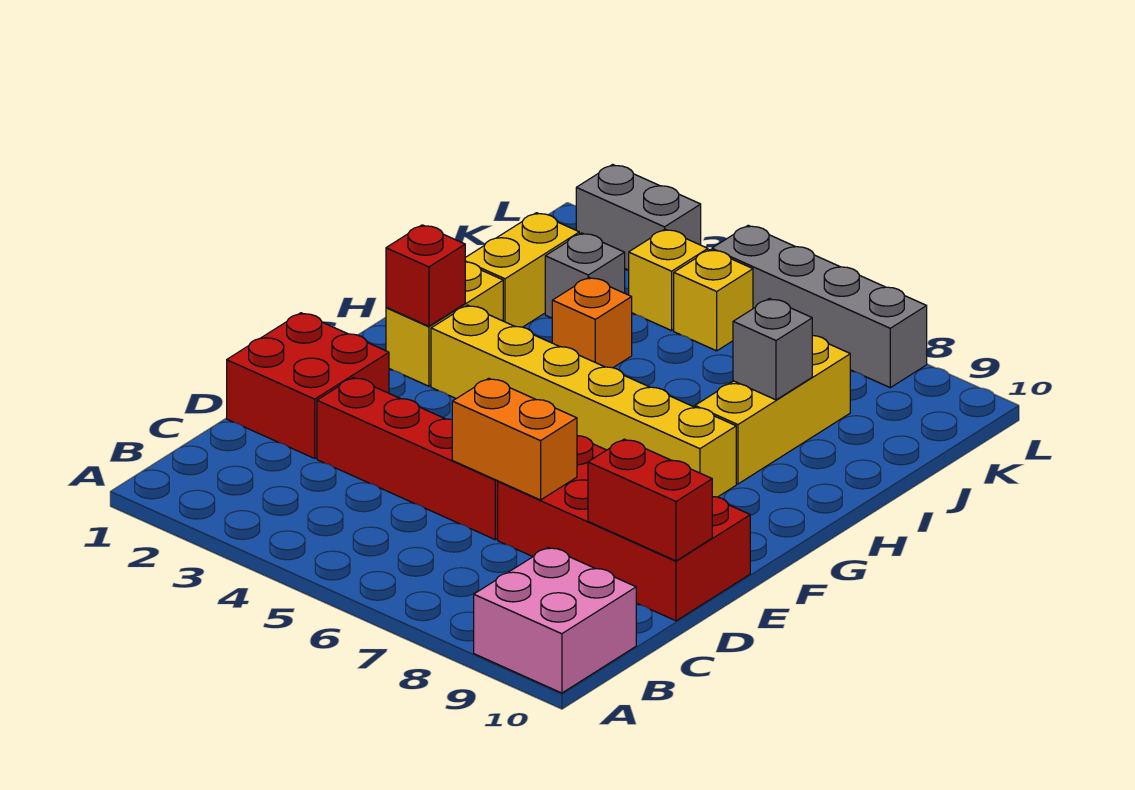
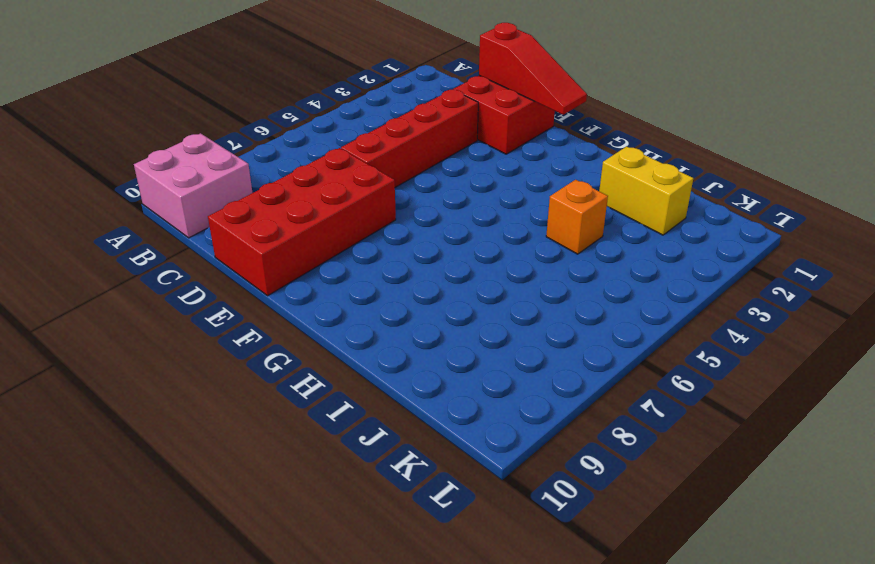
red 1x3 slope [479,23,587,115] -> none
none -> yellow 1x2 brick [386,262,503,386]
none -> yellow 1x6 brick [431,305,736,497]
none -> yellow 1x3 brick [695,336,850,484]

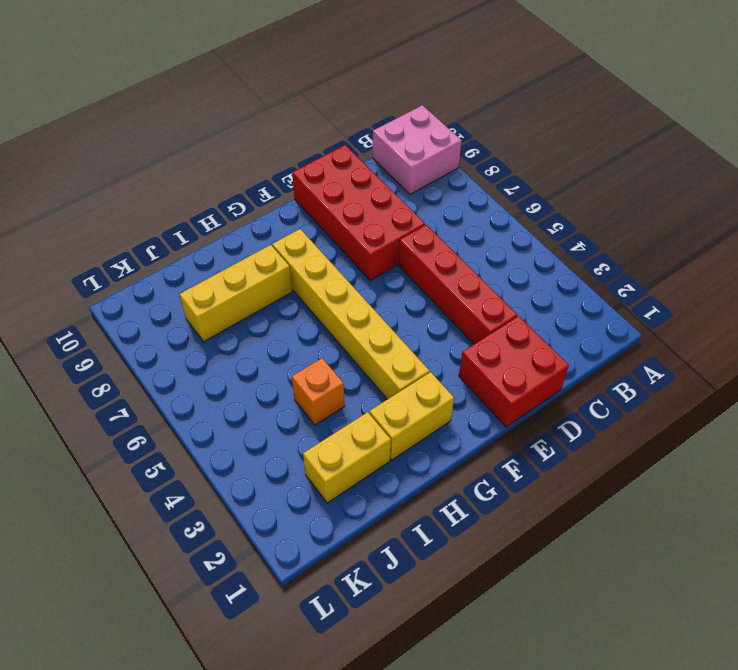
none -> grey 1x1 brick [545,233,625,318]
none -> yellow 1x1 brick [629,229,708,331]
none -> yellow 1x1 brick [674,250,753,351]

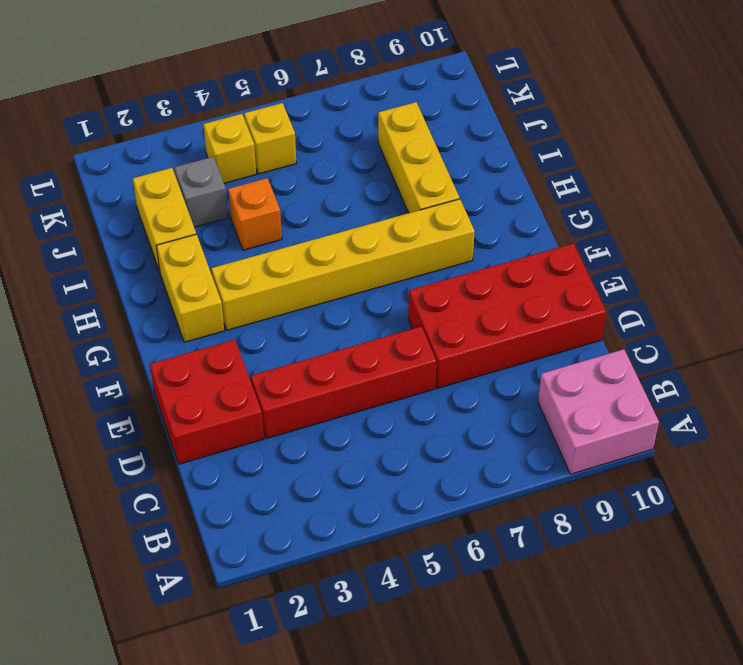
none -> grey 1x2 brick [576,165,701,270]
none -> grey 1x4 brick [712,225,927,388]
none -> orange 1x2 brick [452,378,577,500]

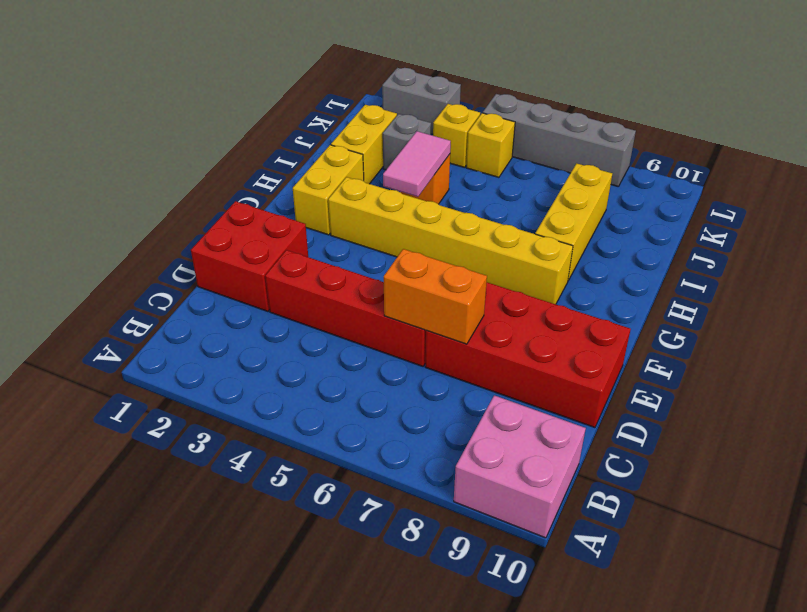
pink 1x2 tile [383,131,451,197] -> none
none -> red 1x2 brick [588,439,712,561]
none -> red 1x1 brick [386,225,465,326]
none -> grey 1x1 brick [733,299,812,400]

